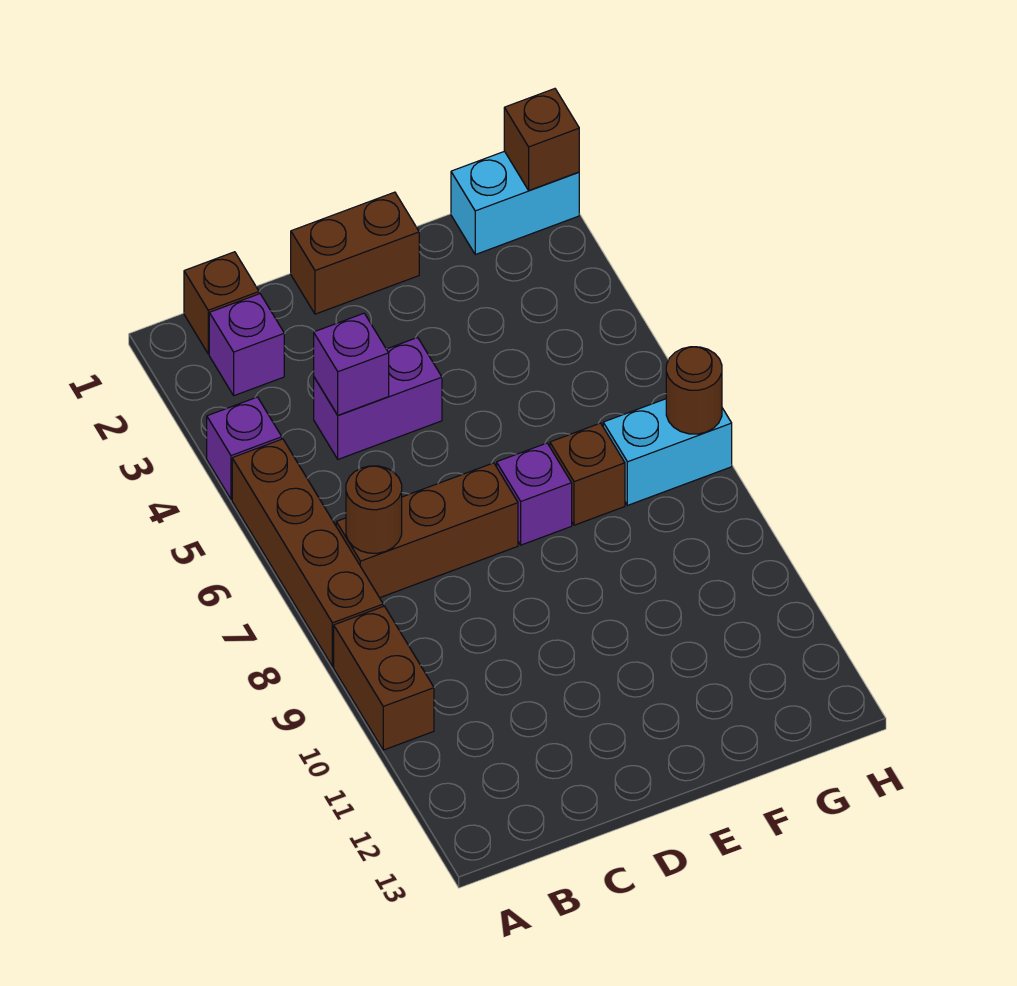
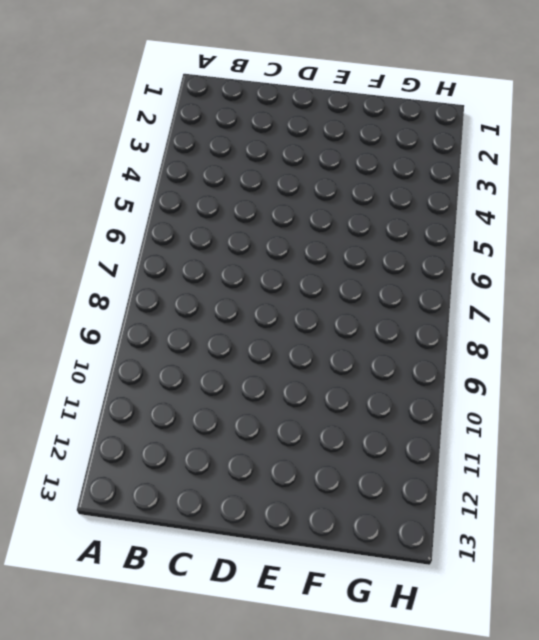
none -> purple 1x1 brick [207,397,282,499]
none -> brown 1x4 brick [232,439,383,666]
none -> brown 1x2 brick [334,606,434,750]

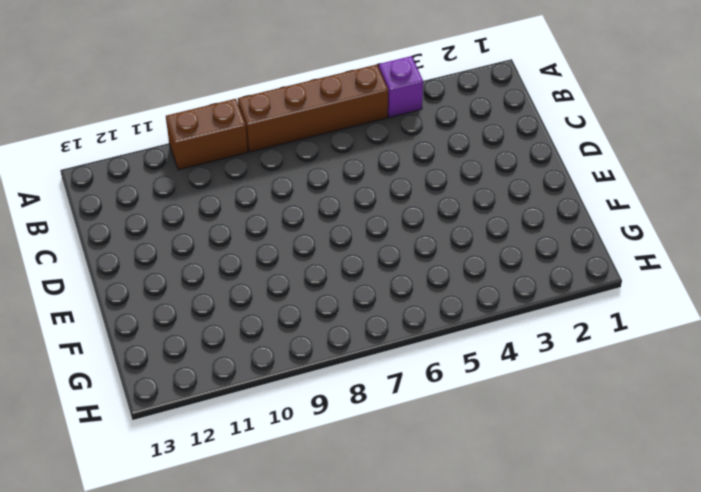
none -> brown 1x1 brick [184,252,259,354]
none -> purple 1x1 brick [209,294,284,396]
none -> brown 1x3 brick [336,463,518,598]

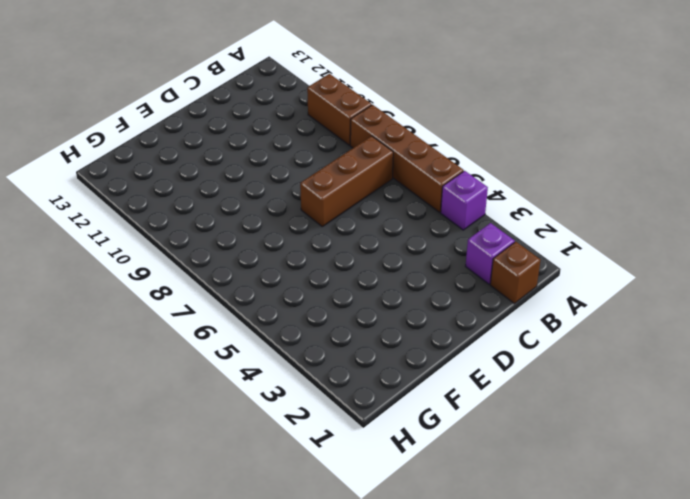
none -> purple 1x2 brick [314,337,442,459]
none -> brown 1x2 brick [291,192,419,314]
none -> purple 1x1 brick [497,443,572,545]

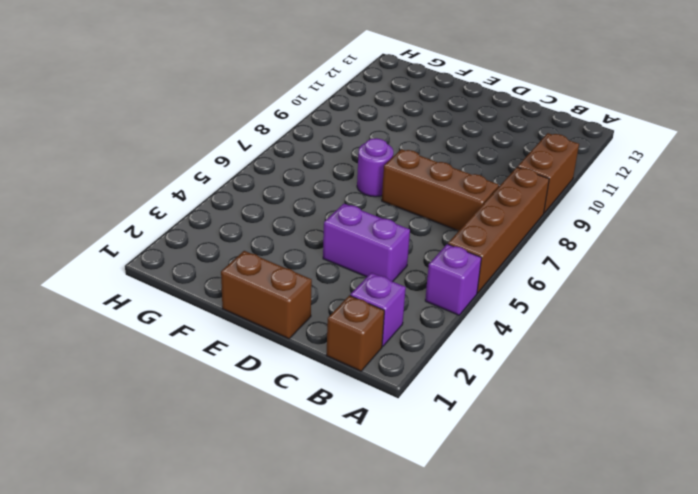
purple 1x1 round brick [357,138,393,197] -> purple 1x1 brick [497,443,572,545]
none -> brown 1x1 brick [550,423,625,525]
none -> cyan 1x2 brick [451,151,579,254]
none -> cyan 1x2 brick [603,399,732,505]

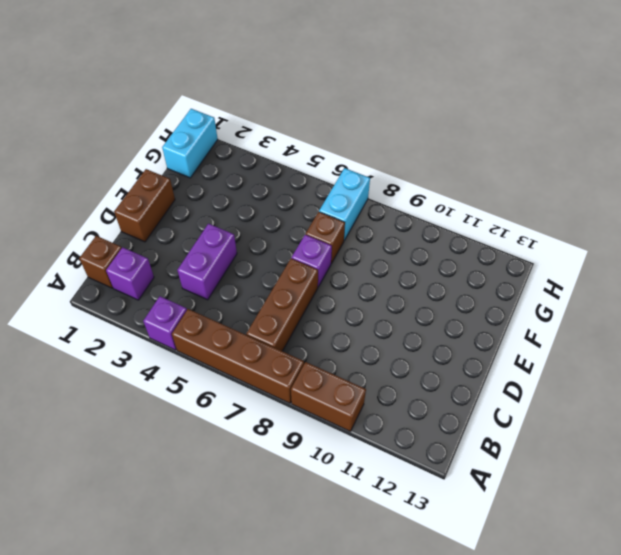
none -> brown 1x1 round brick [346,466,402,553]
none -> purple 1x1 brick [314,313,389,415]
none -> brown 1x1 brick [504,89,579,191]

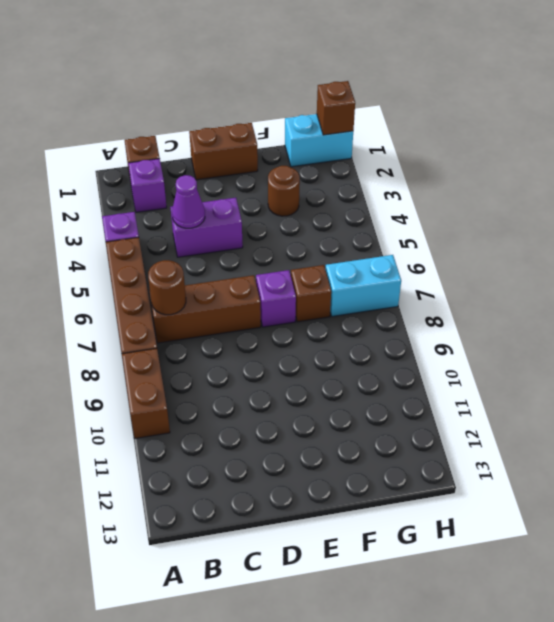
purple 1x1 cone [172,175,205,228] -> purple 1x1 brick [314,313,389,415]
brown 1x1 round brick [268,166,300,216] -> brown 1x1 round brick moved to [666,347,722,434]

